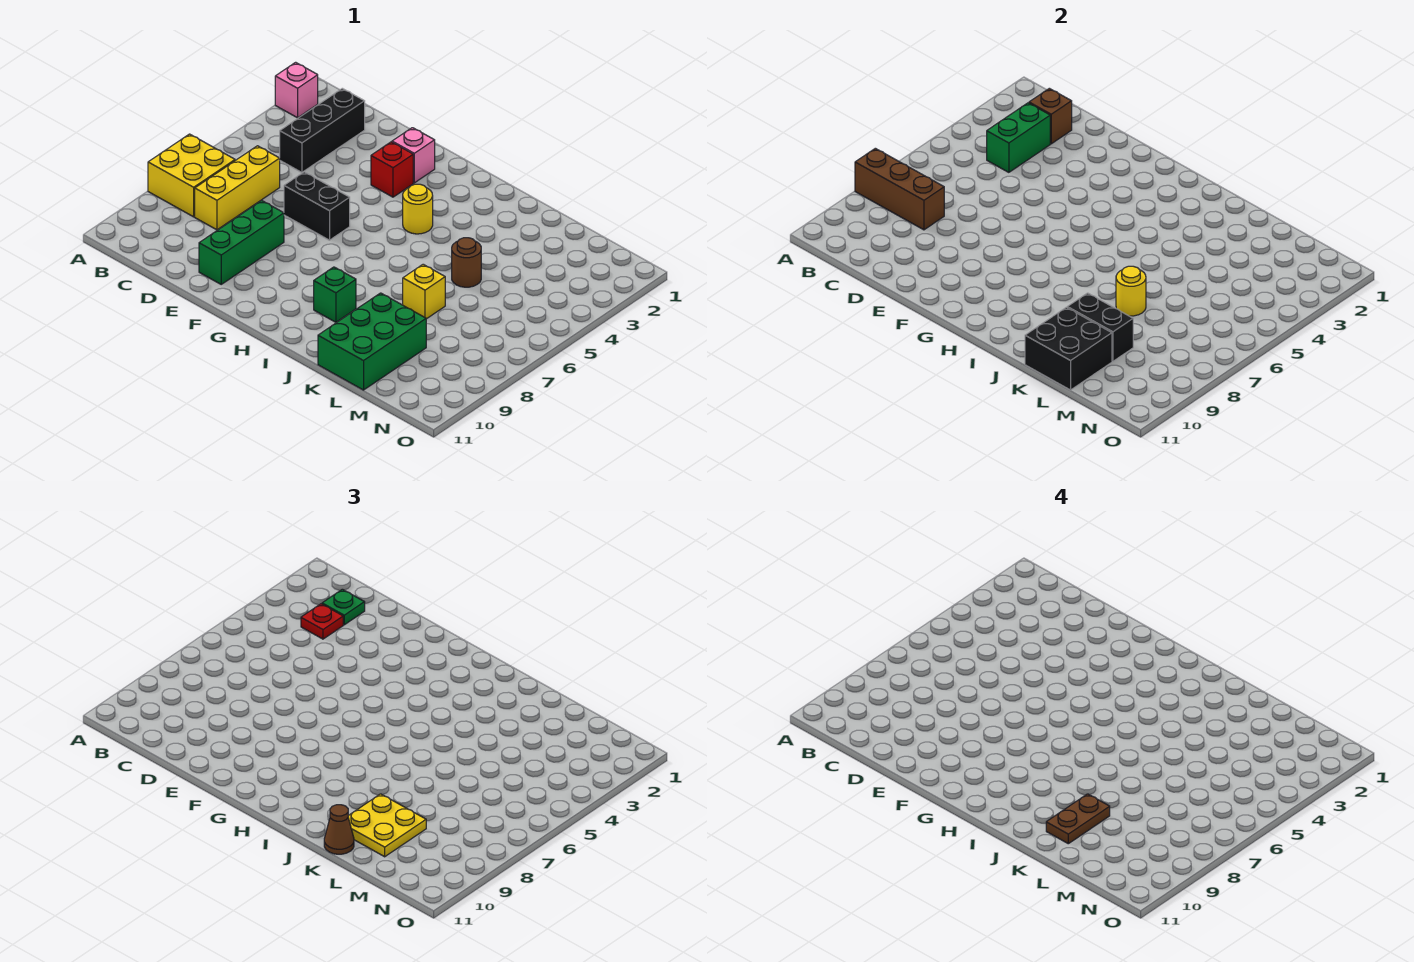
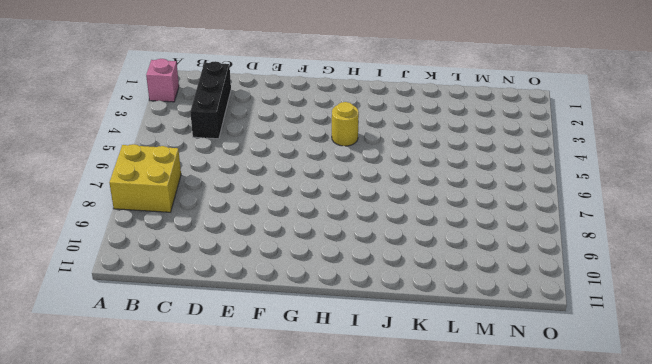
none -> yellow 1x3 brick [195,146,280,230]
none -> black 1x2 brick [284,172,350,240]
none -> green 1x3 brick [199,201,284,284]

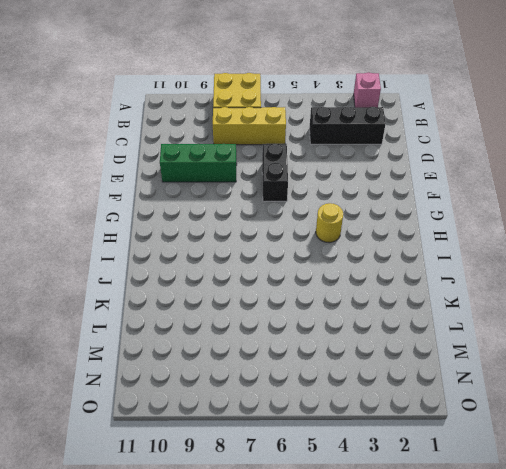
none -> pink 1x1 brick [392,128,435,183]
none -> red 1x1 brick [371,142,413,197]
none -> green 1x1 brick [314,267,356,322]

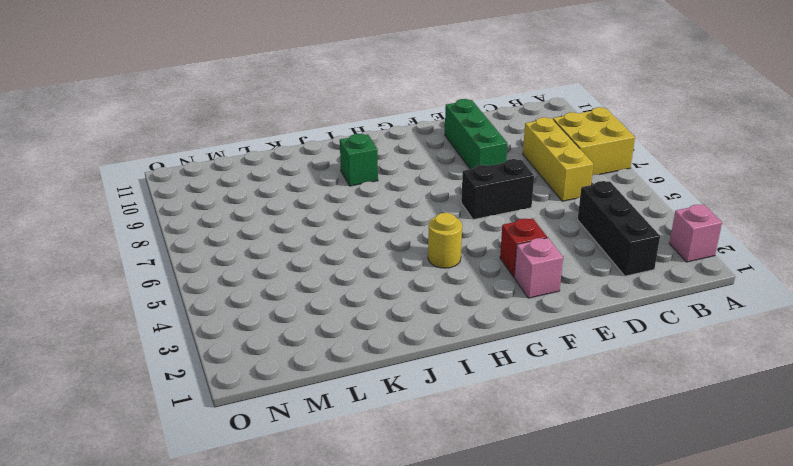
none -> brown 1x1 round brick [452,238,481,287]
none -> yellow 1x1 brick [403,264,445,319]
none -> green 2x3 brick [318,293,426,390]

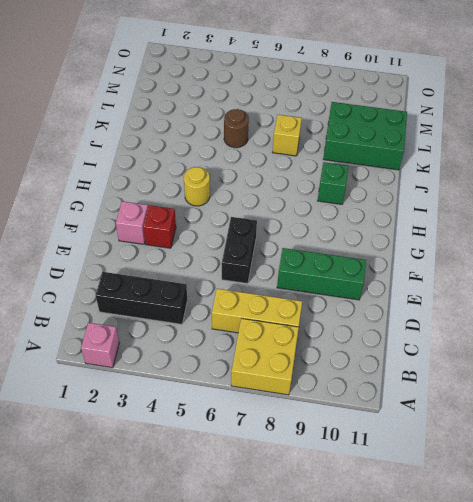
none -> brown 1x3 brick [855,148,944,230]
none -> brown 1x1 brick [1029,88,1072,144]
none -> green 1x2 brick [987,103,1050,172]

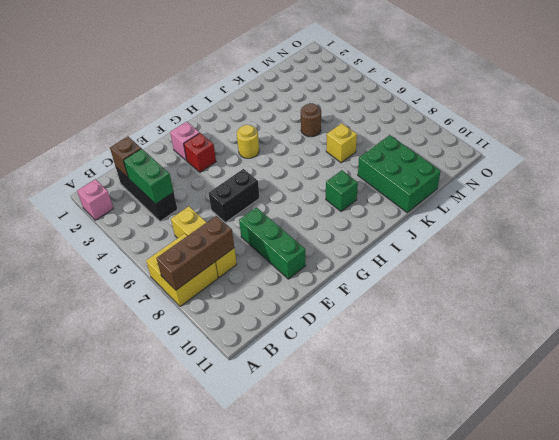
none -> yellow 1x1 round brick [1116,266,1146,316]
none -> black 1x2 brick [1067,293,1133,361]
none -> black 2x2 brick [1025,307,1112,390]

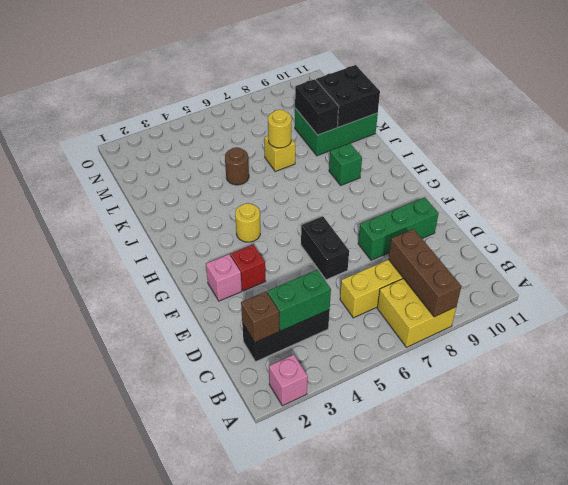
none -> green 1x1 plate [322,589,365,625]
none -> red 1x1 plate [301,604,343,639]
none -> yellow 2x2 plate [348,794,426,857]

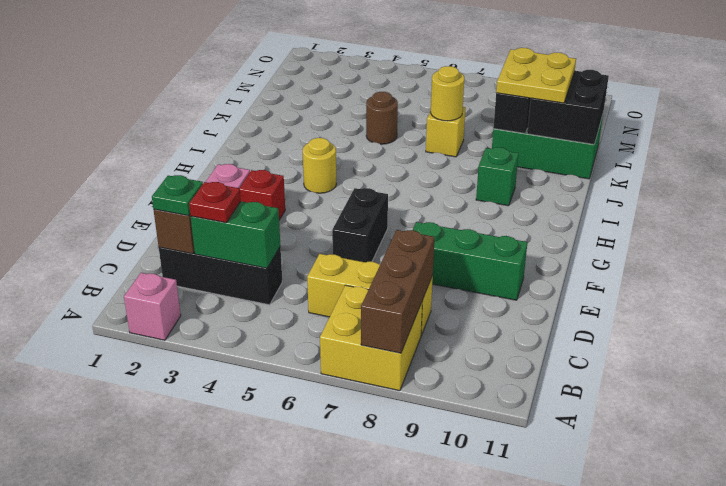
none -> brown 1x1 cone [324,805,354,854]
none -> brown 1x2 plate [1046,794,1110,844]

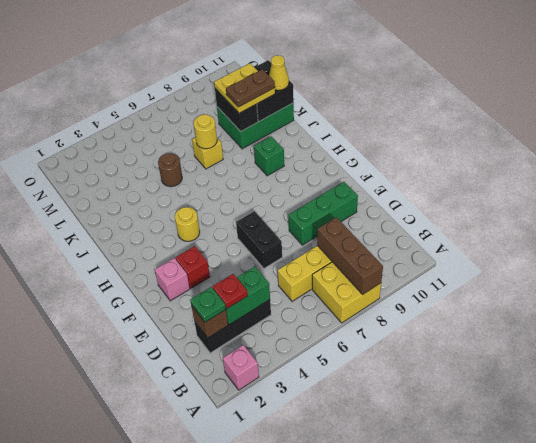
yellow 1x1 cone [269,55,289,90] -> brown 1x1 cone [324,805,354,854]

